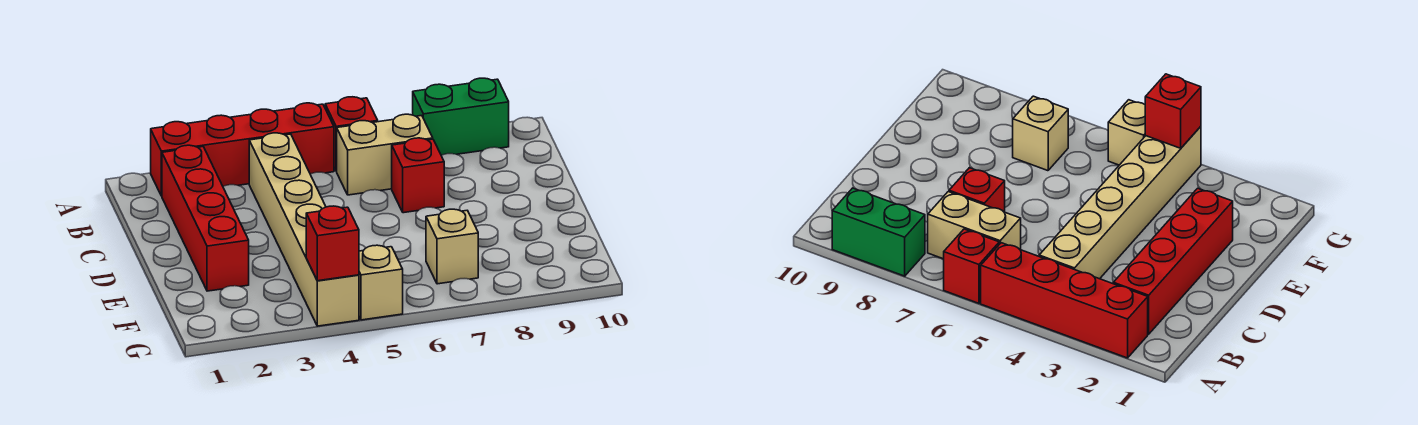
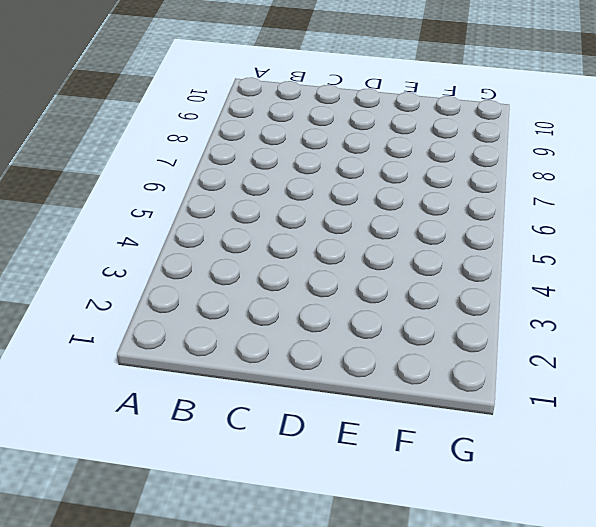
none -> red 1x4 brick [151,103,334,196]
none -> red 1x1 brick [325,97,378,171]

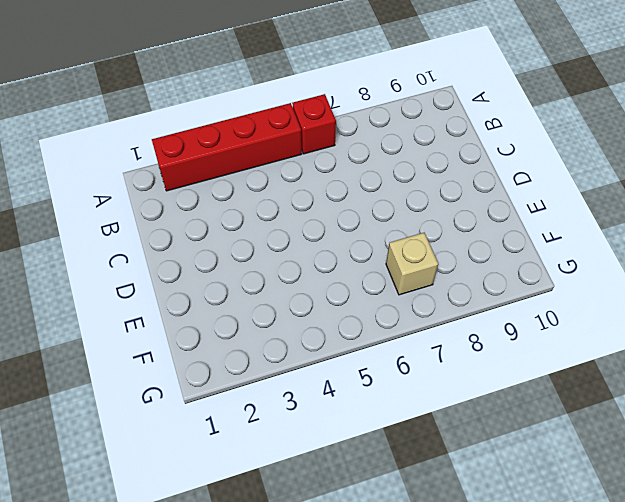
none -> green 1x2 brick [413,78,509,155]
none -> red 1x4 brick [162,145,249,291]

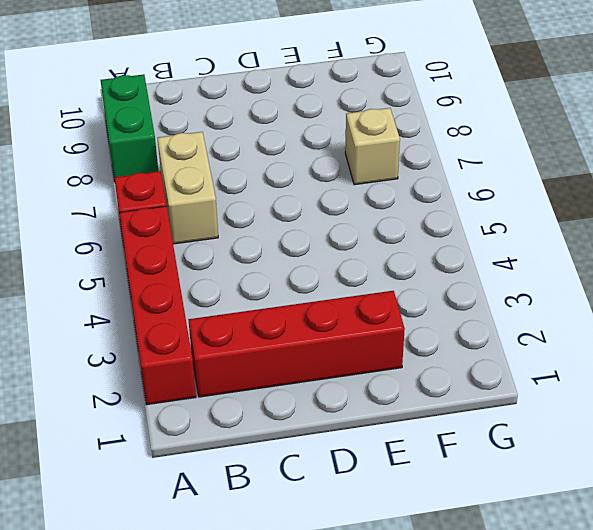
none -> tan 1x6 brick [249,133,359,326]
none -> red 1x1 brick [392,138,444,213]

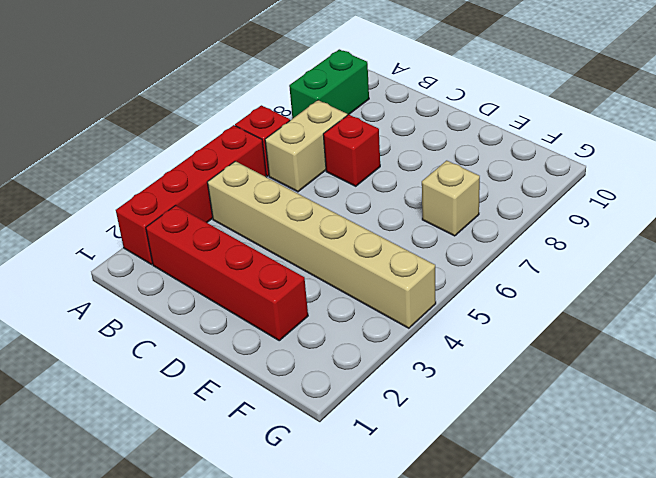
none -> tan 1x1 brick [359,245,403,320]
none -> red 1x1 brick [306,206,359,281]

